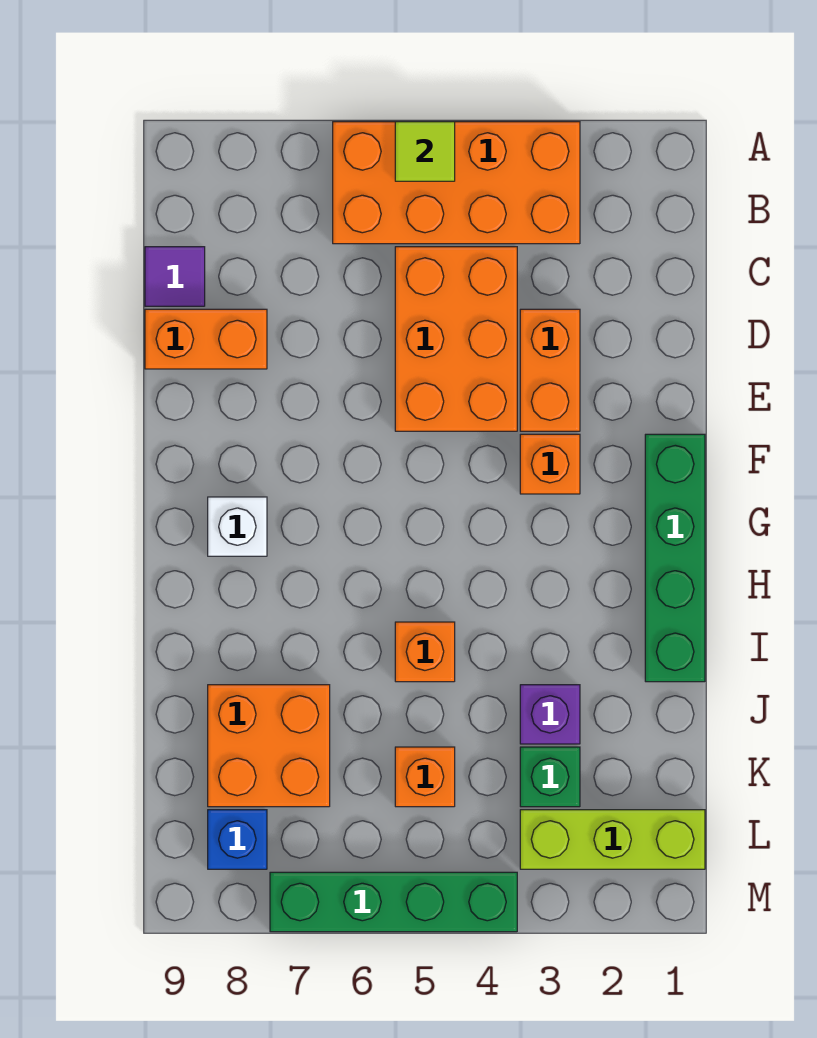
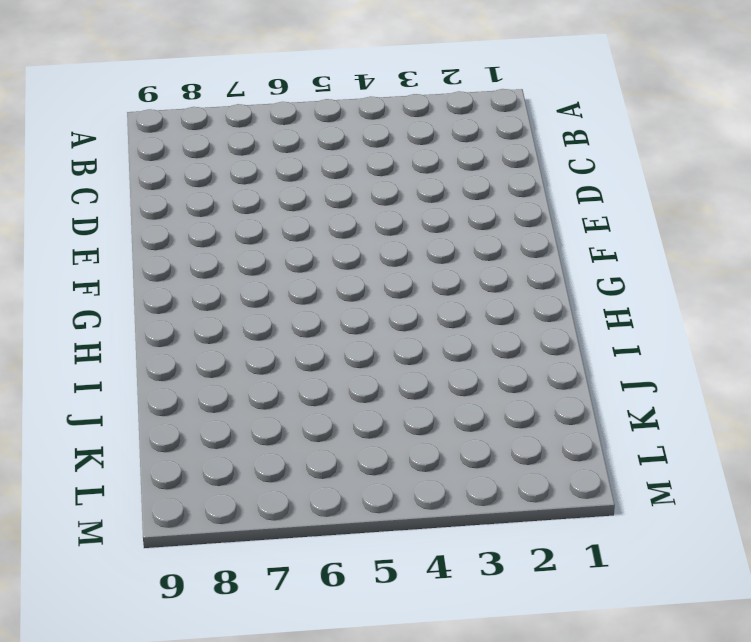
none -> orange 2x4 brick [333,122,580,244]
none -> orange 2x3 brick [395,247,517,431]
none -> purple 1x1 tile [145,247,205,306]

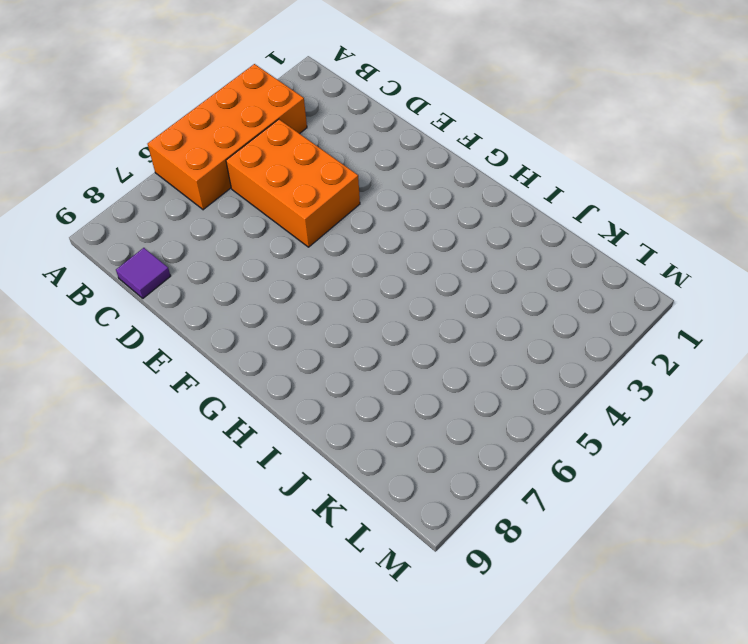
none -> orange 1x2 brick [520,309,580,431]
none -> orange 1x2 brick [145,309,267,369]
none -> green 1x4 brick [645,434,705,682]

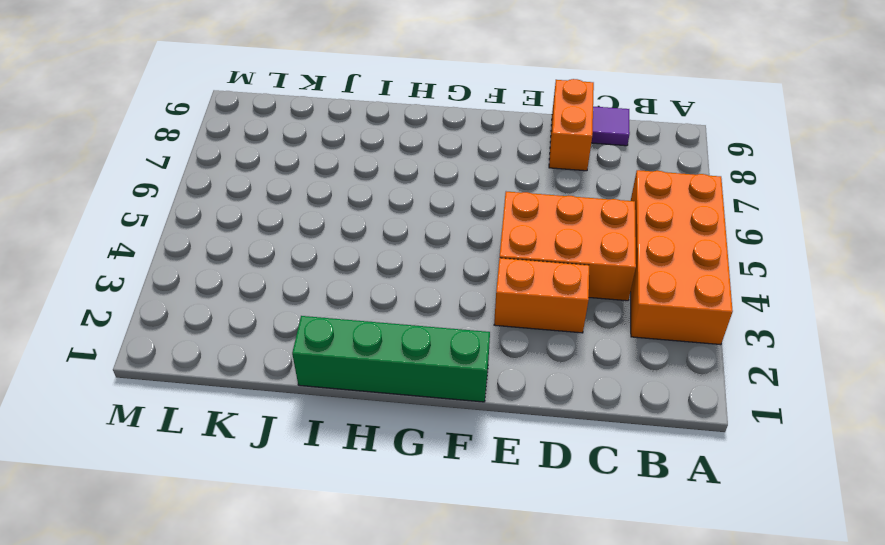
none -> orange 1x1 brick [520,434,580,494]
none -> white 1x1 brick [208,497,267,556]
none -> orange 1x1 brick [395,622,455,682]

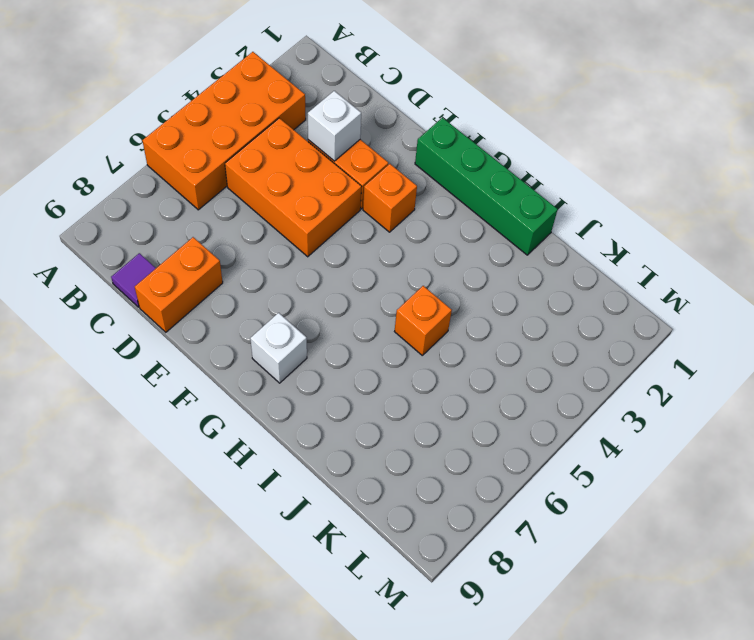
white 1x1 brick [308,91,361,161] -> none
none -> purple 1x1 brick [520,685,580,744]
none -> orange 2x2 brick [208,685,330,807]
none -> green 1x1 brick [520,747,580,807]

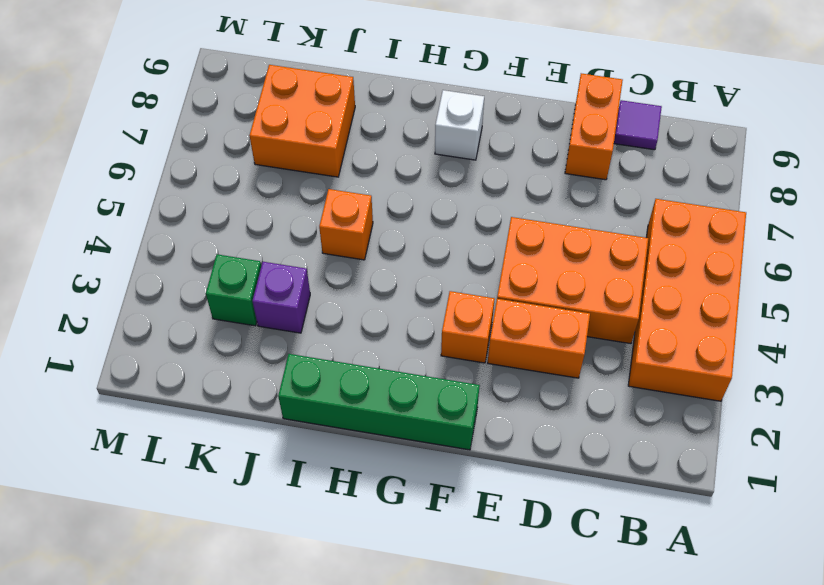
none -> orange 1x1 brick [395,747,455,807]
none -> lime 1x3 brick [520,810,705,869]
none -> blue 1x1 brick [208,810,267,869]

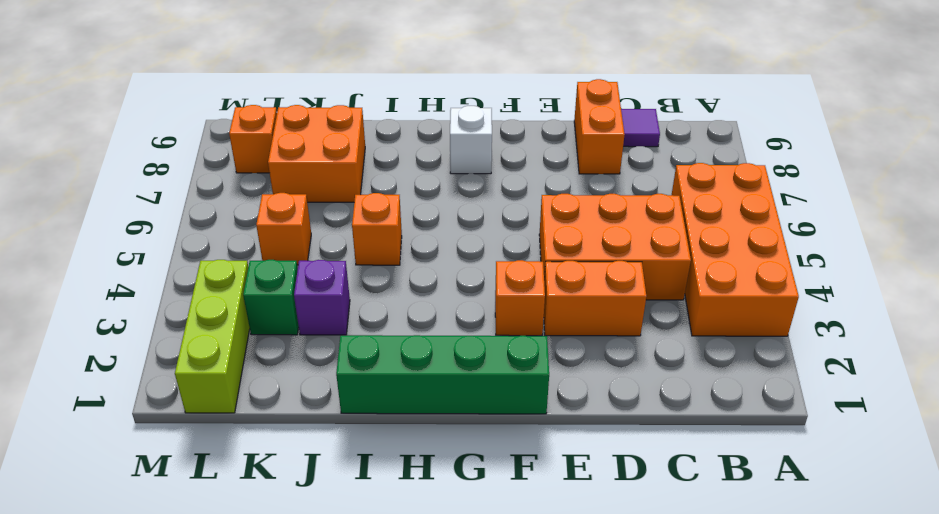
orange 1x1 brick [229,105,277,173] -> blue 1x1 brick [208,810,267,869]
none -> green 1x4 brick [270,872,517,932]
none -> lime 1x1 tile [395,122,455,181]

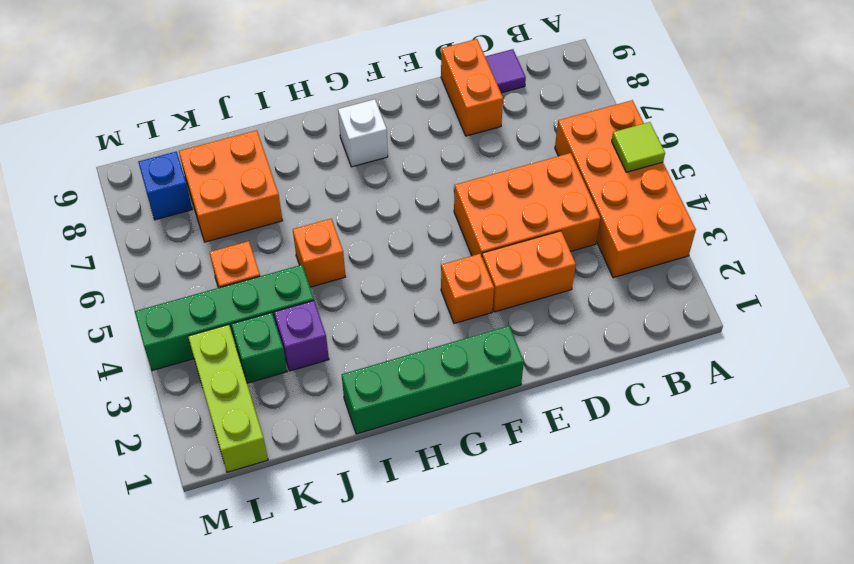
green 1x4 brick [135,265,314,371] -> green 1x4 brick turned to [270,872,517,932]

